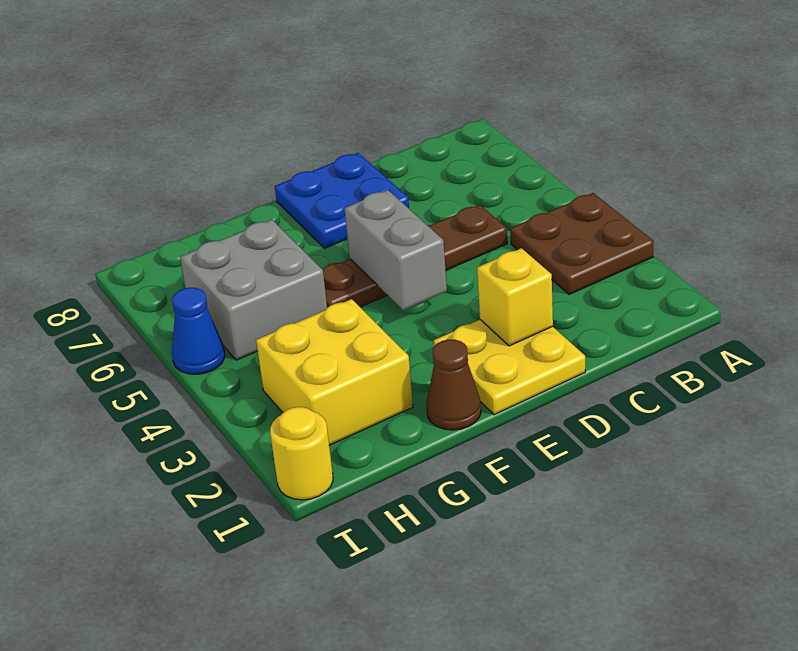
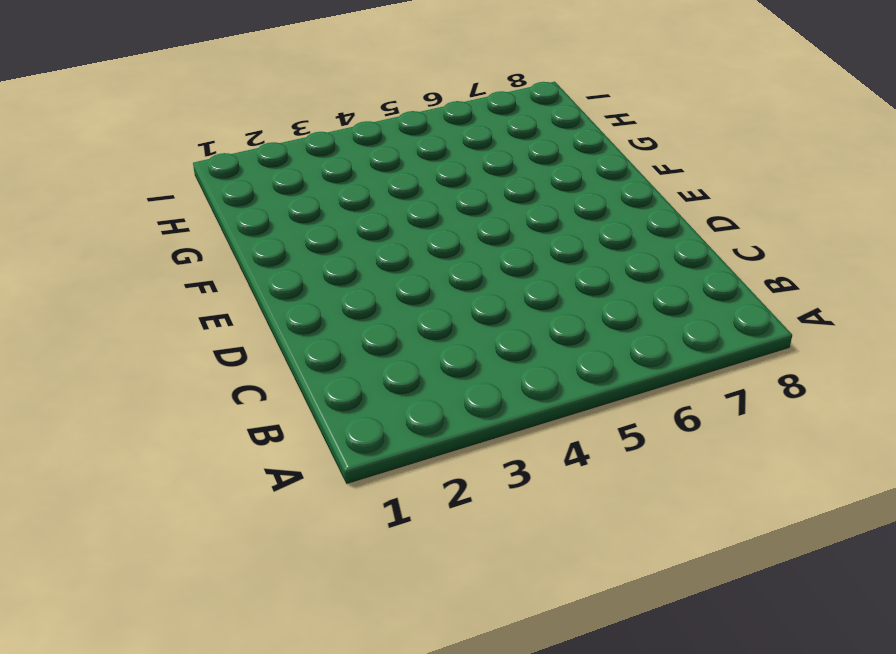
none -> brown 2x2 plate [510,193,654,295]
none -> brown 1x4 plate [323,205,507,308]

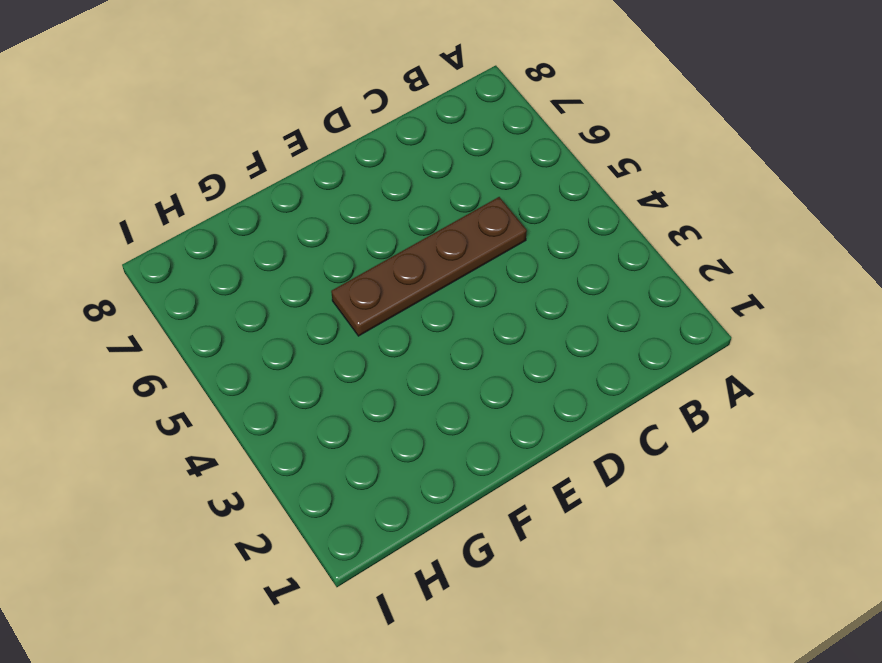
none -> brown 2x2 plate [510,193,654,295]
none -> yellow 2x2 plate [434,320,585,415]

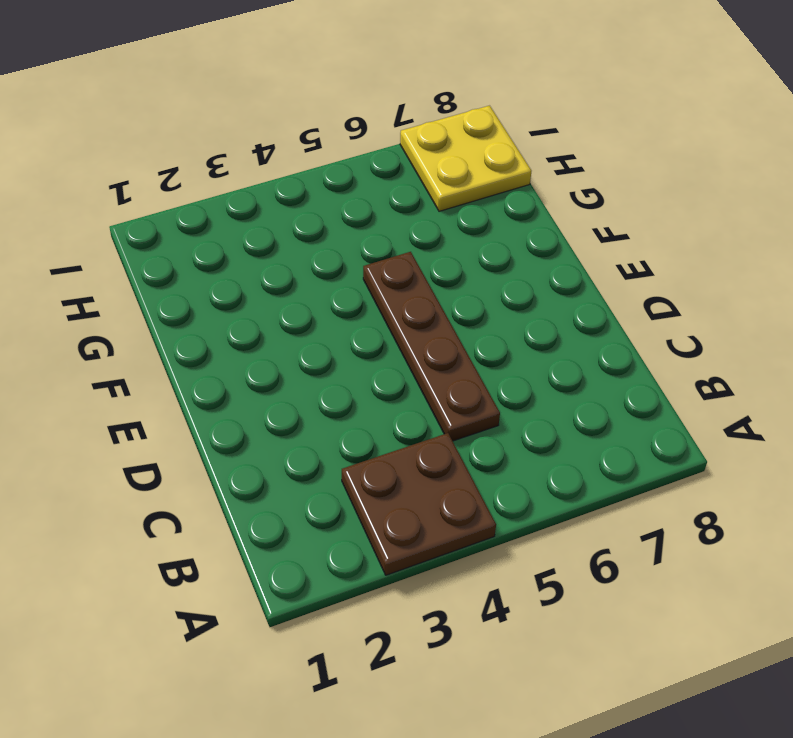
yellow 2x2 plate [400,106,531,211] -> yellow 2x2 plate moved to [434,320,585,415]
none -> blue 2x2 plate [275,153,409,248]
none -> brown 1x1 cone [426,339,481,430]

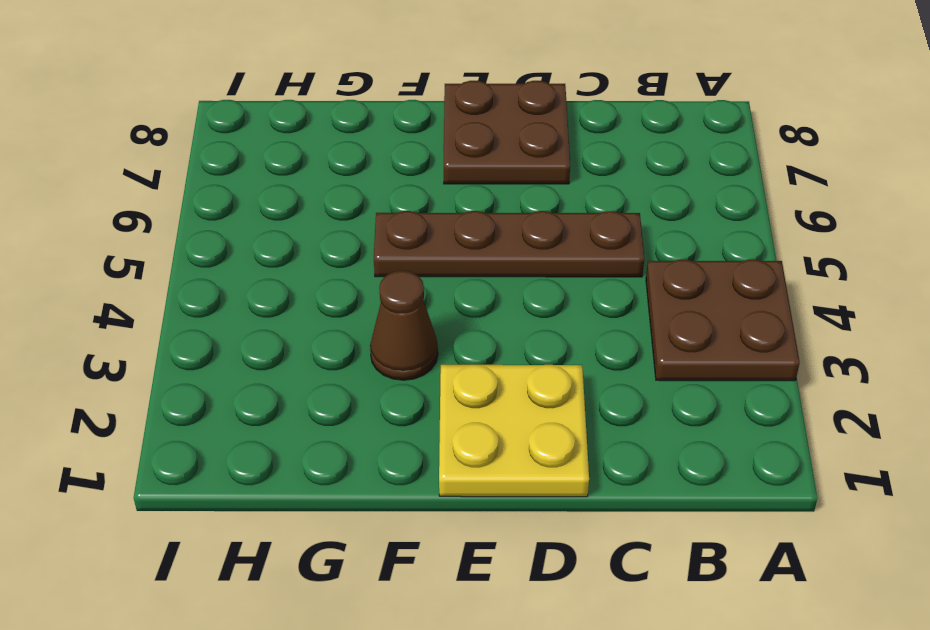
brown 2x2 plate [444,81,570,184] -> blue 2x2 plate [275,153,409,248]
brown 1x1 cone [370,271,438,380] -> brown 1x1 cone moved to [426,339,481,430]
none -> yellow 2x2 brick [256,299,413,445]
none -> grey 2x2 brick [180,220,327,360]

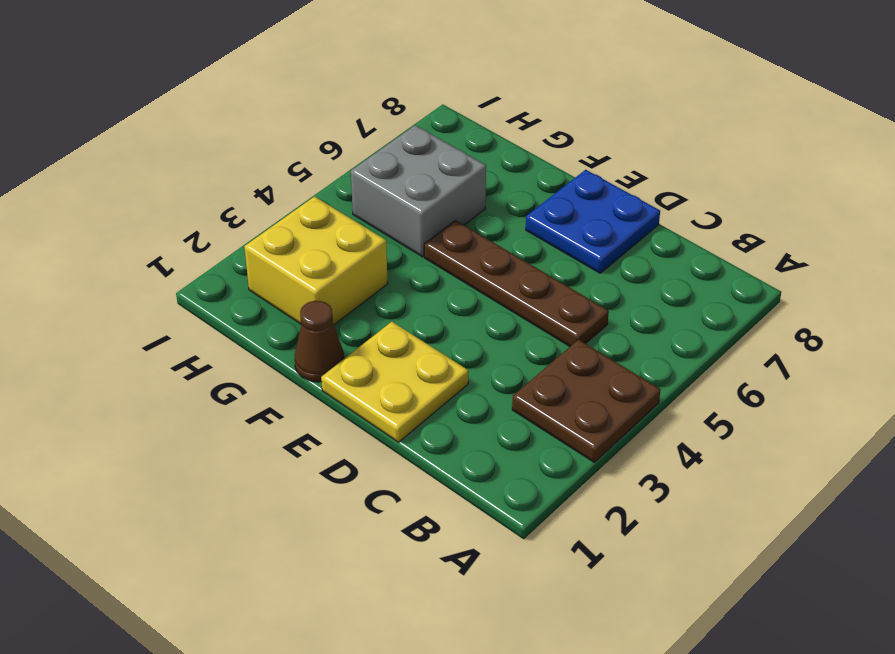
none -> yellow 1x1 round brick [270,407,333,500]
none -> blue 1x1 cone [172,288,225,374]

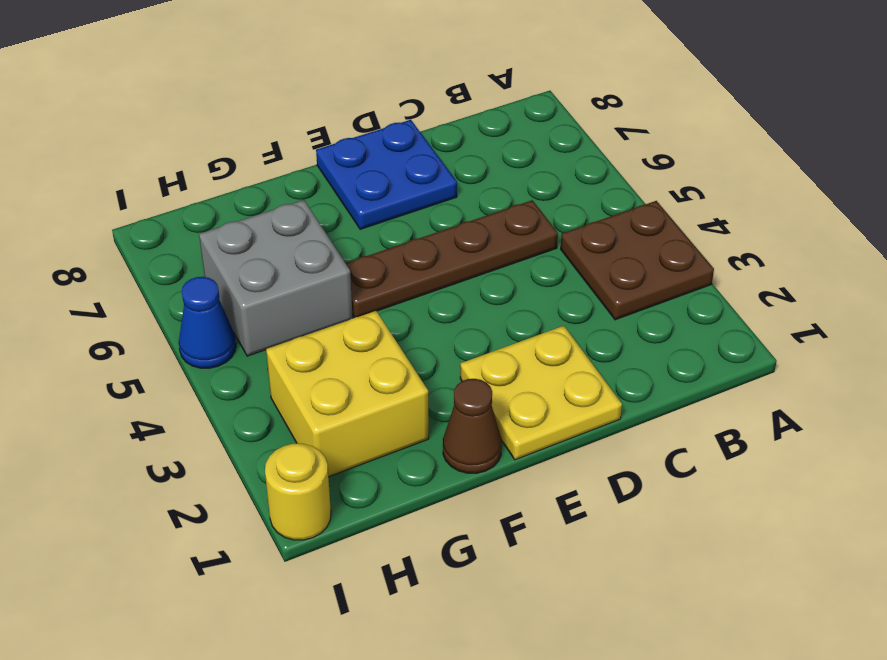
none -> yellow 1x1 brick [477,248,553,346]
none -> grey 1x2 brick [345,190,447,310]

